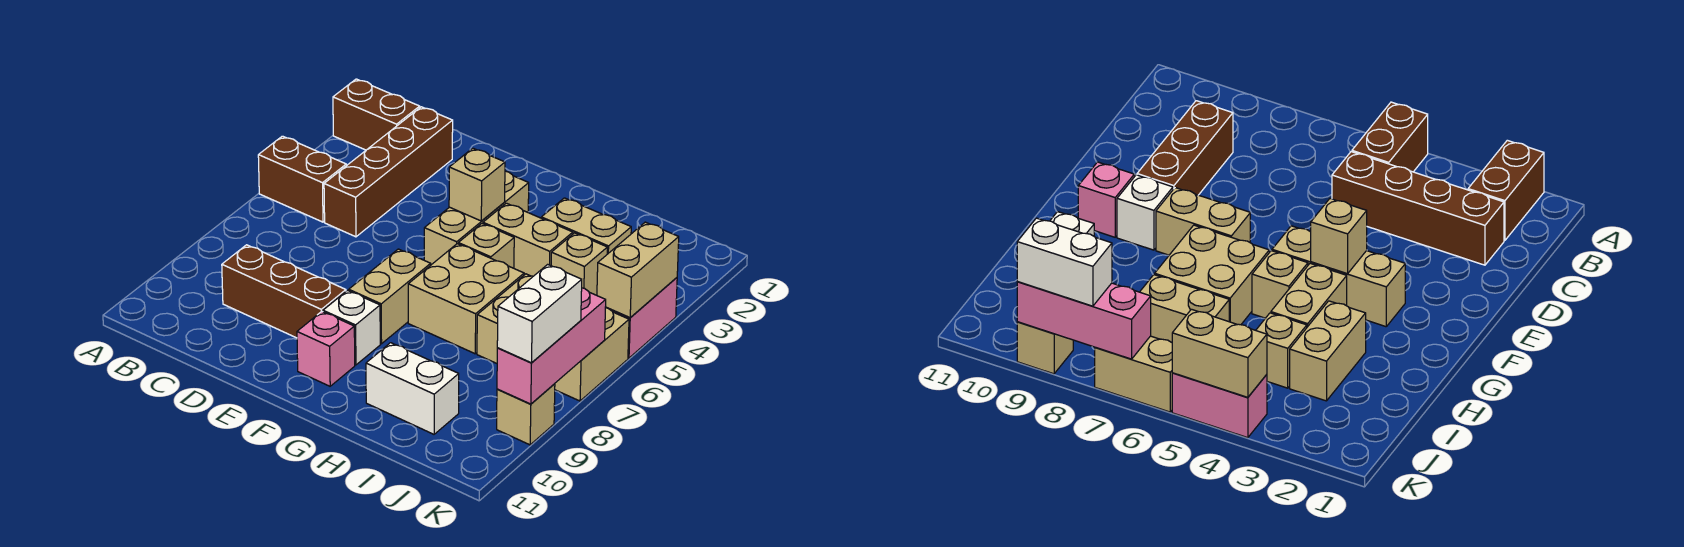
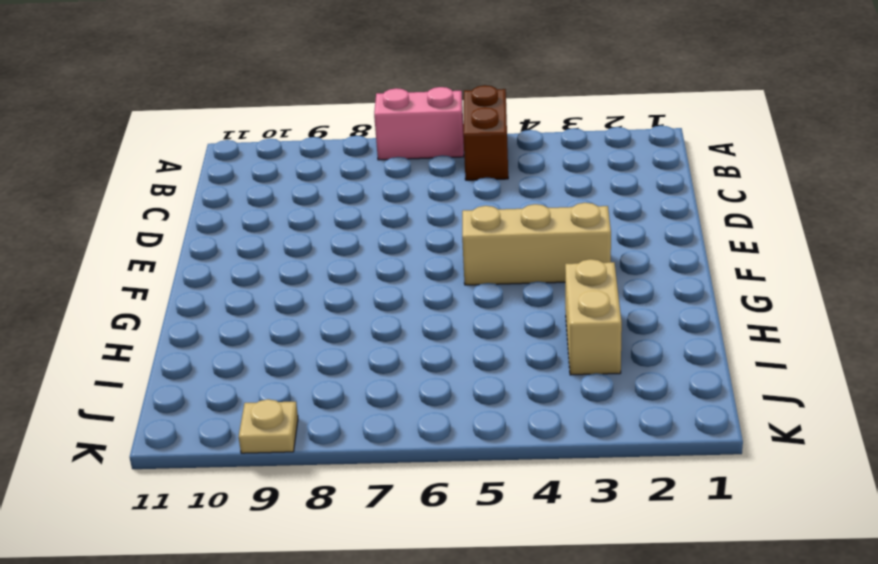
pink 1x2 brick [374,87,464,160] -> pink 1x2 brick moved to [608,278,677,358]
tan 1x1 plate [239,399,298,453] -> tan 1x1 brick [497,384,555,445]
none -> brown 1x2 brick [333,79,420,150]
none -> brown 1x4 brick [324,107,453,237]
none -> brown 1x3 brick [222,245,346,338]

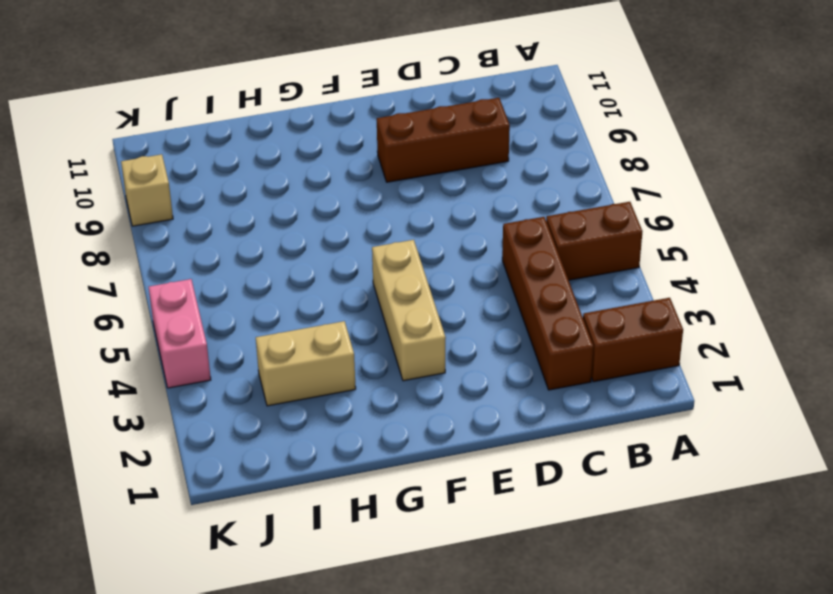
none -> tan 1x2 brick [349,249,431,344]
none -> white 1x1 brick [323,290,380,365]
none -> pink 1x1 brick [297,311,355,386]

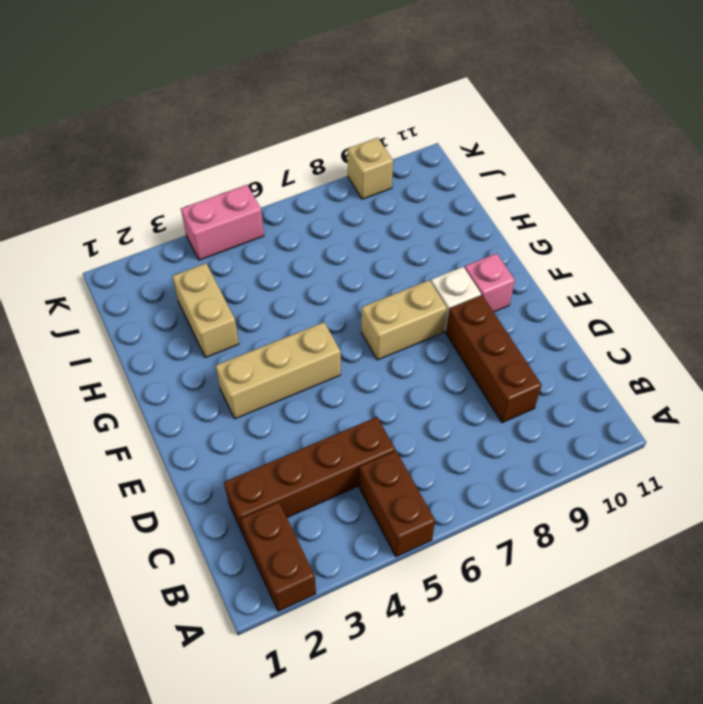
none -> tan 1x2 brick [483,203,573,276]
none -> tan 1x1 brick [458,224,514,268]
none -> tan 2x2 brick [408,244,524,354]

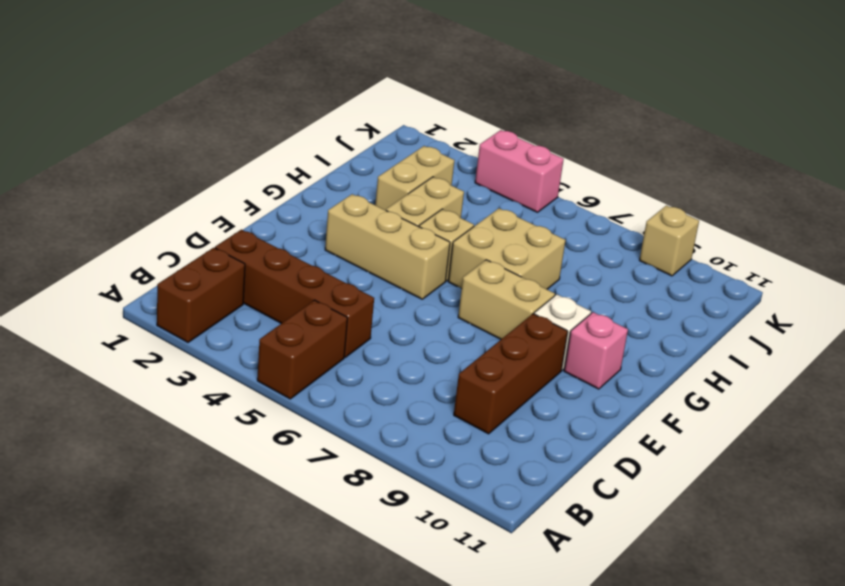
none -> white 1x2 brick [366,343,459,434]
none -> tan 1x1 brick [551,233,607,295]
none -> tan 1x2 brick [477,274,533,363]

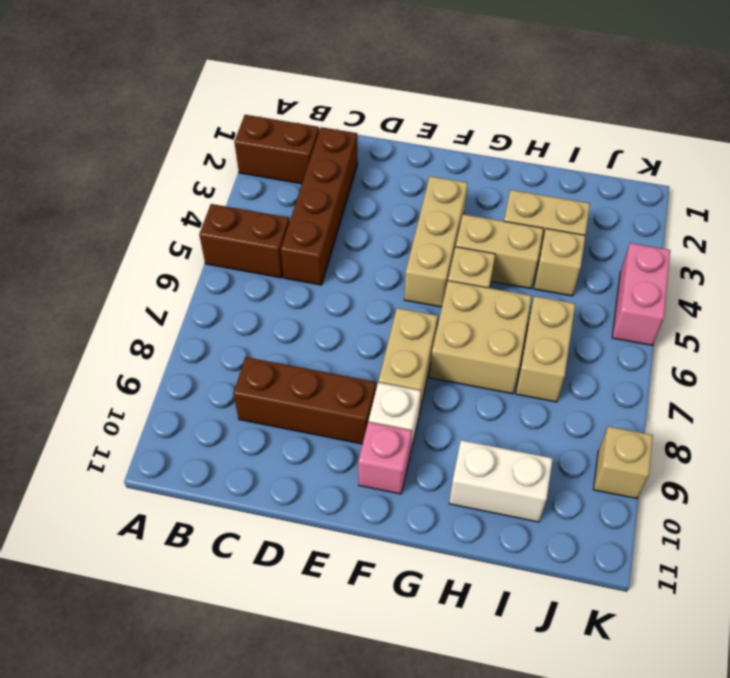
none -> tan 1x2 brick [555,308,629,401]
none -> tan 1x1 brick [449,148,505,221]
none -> tan 1x2 brick [597,222,679,318]

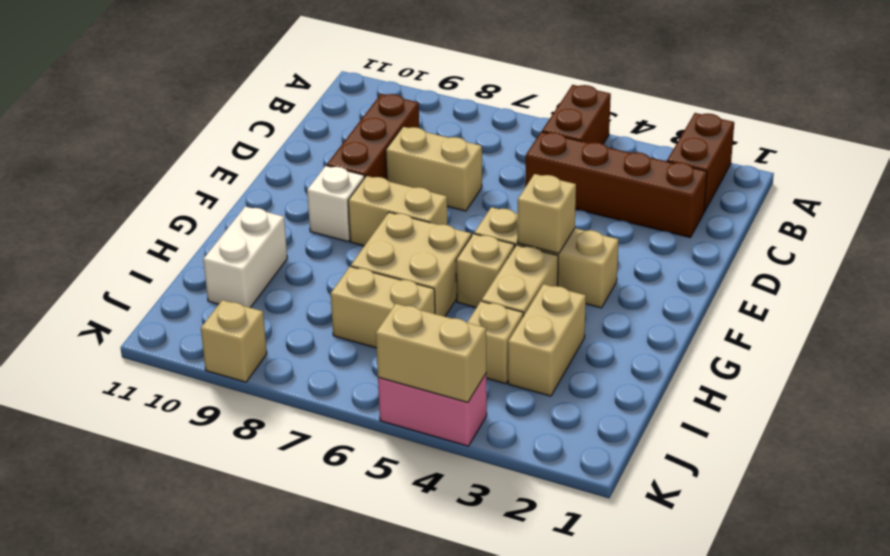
tan 1x2 brick [386,127,482,211] -> tan 1x2 brick moved to [555,308,629,401]
none -> pink 1x1 brick [297,311,355,386]
none -> pink 1x3 brick [497,288,606,404]
none -> white 1x2 brick [497,264,582,363]

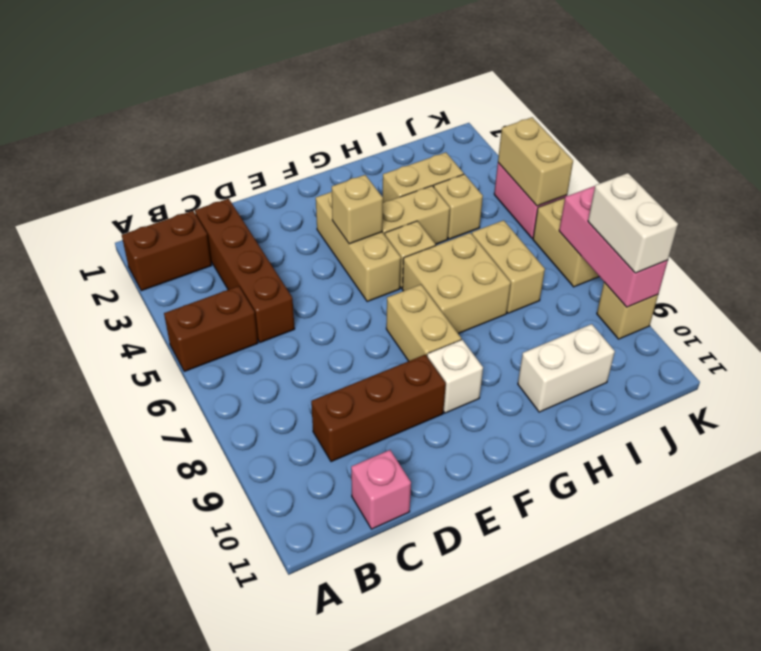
pink 1x1 brick [351,450,411,529] -> pink 1x1 brick moved to [297,311,355,386]

